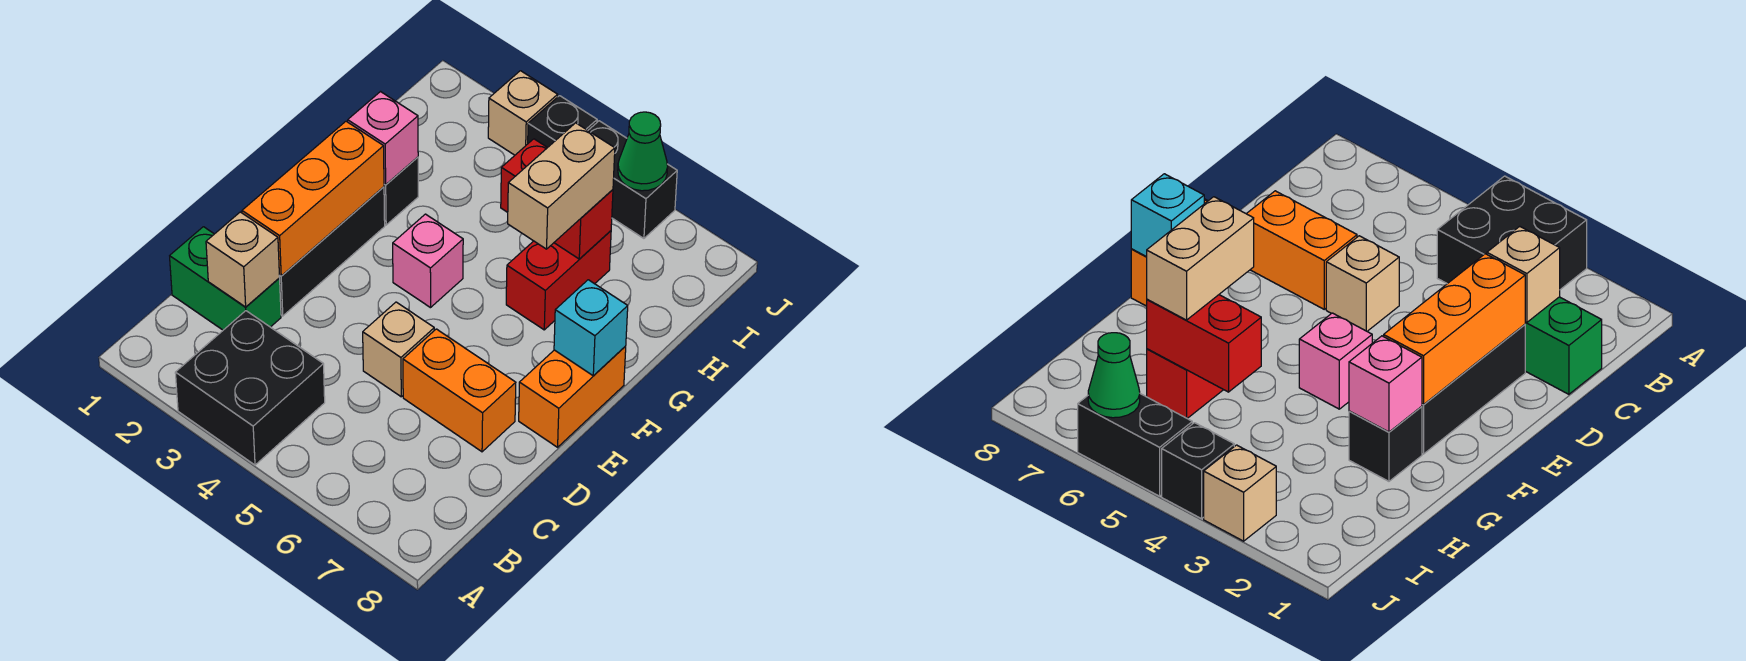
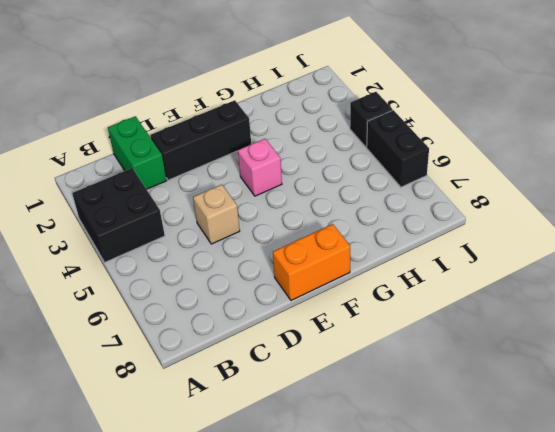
none -> orange 1x2 brick [403,329,516,452]
none -> black 1x1 brick [384,157,418,225]
none -> red 1x2 brick [506,231,611,330]

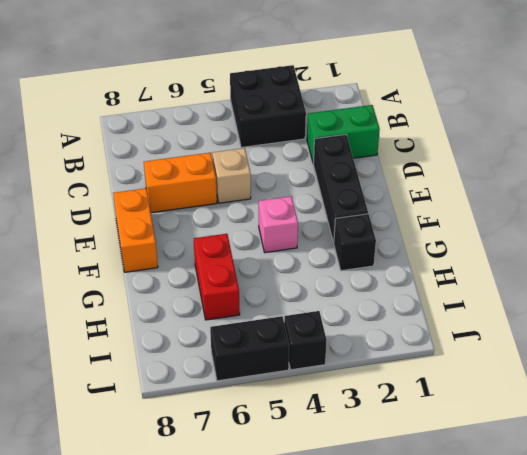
none -> tan 1x1 brick [488,71,558,155]
none -> tan 1x1 brick [206,212,280,307]
none -> orange 1x3 brick [242,121,384,276]

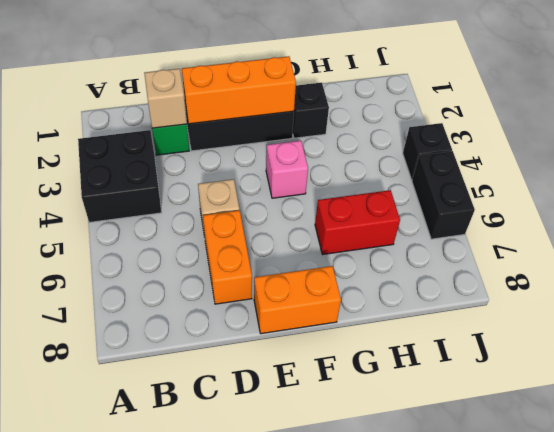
none -> tan 1x1 brick [488,71,558,155]
none -> cyan 1x1 brick [554,280,628,376]
none -> pink 1x1 brick [348,92,418,185]

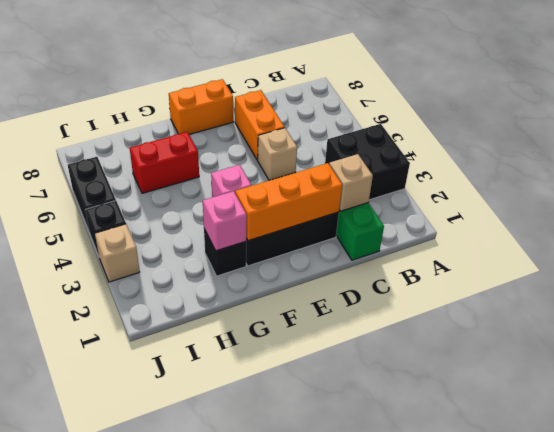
none -> cyan 1x1 brick [554,280,628,376]
none -> red 1x2 brick [501,139,613,259]
none -> green 1x1 cone [618,112,668,191]

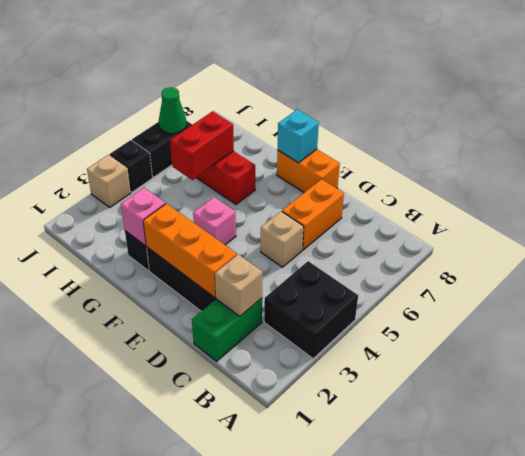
none -> tan 1x2 brick [508,123,615,249]

